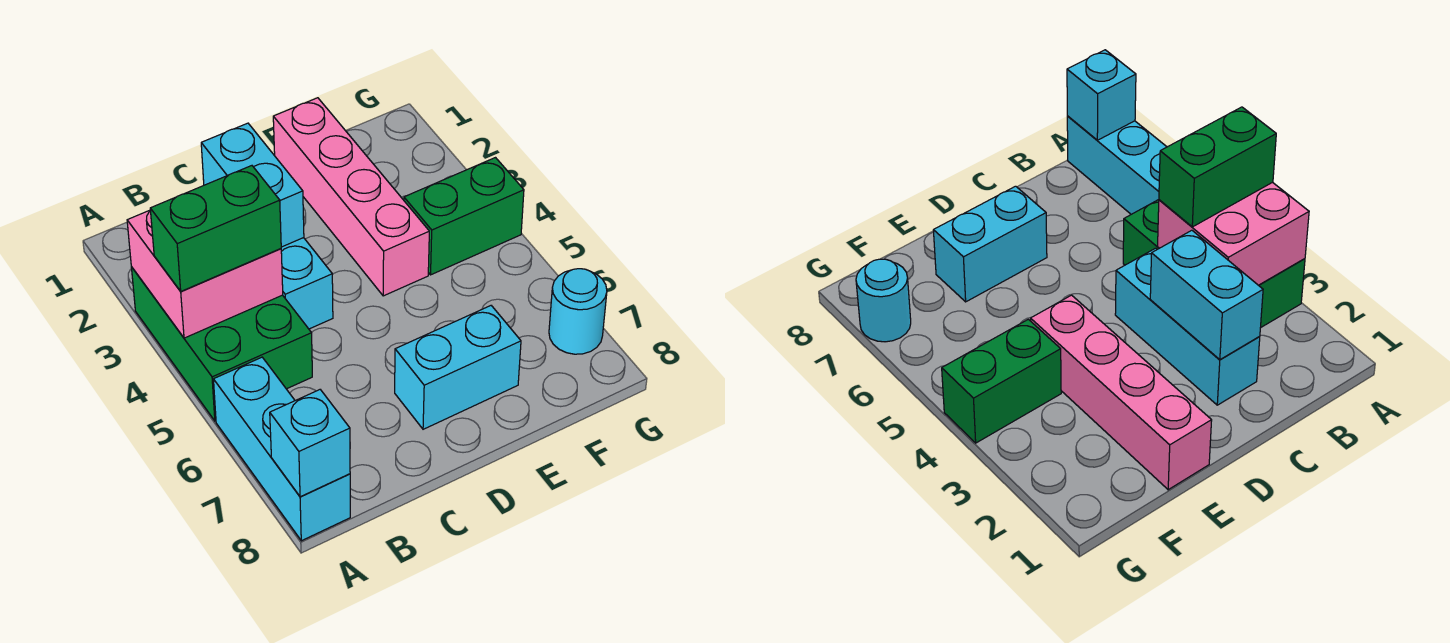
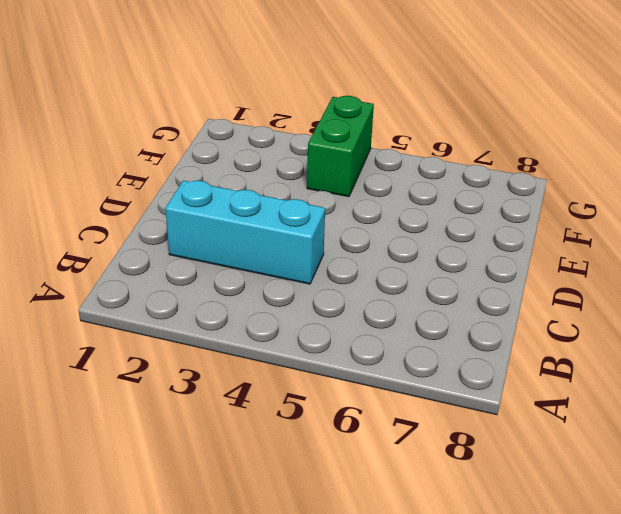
none -> green 2x3 brick [131,267,312,421]
none -> cyan 1x3 brick [214,357,350,541]

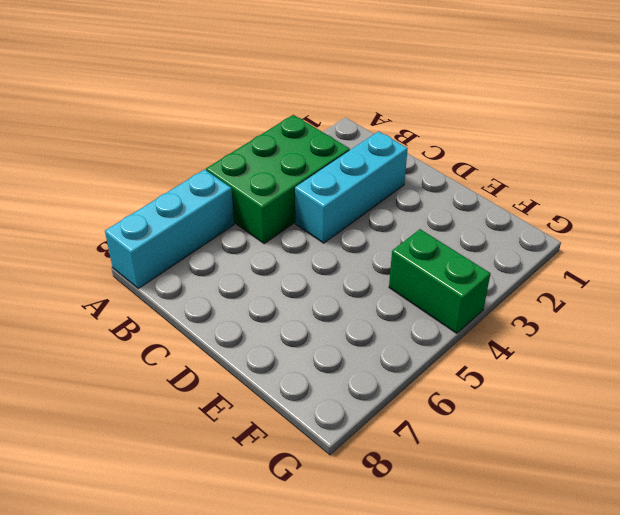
none -> cyan 1x2 brick [395,306,521,429]
none -> pink 1x4 brick [273,98,429,296]

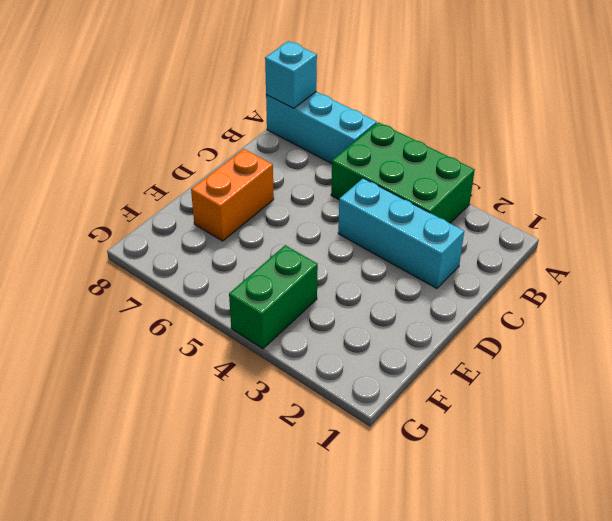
orange 1x2 brick [191,149,274,241] -> cyan 1x2 brick [395,306,521,429]
none -> pink 1x4 brick [273,98,429,296]
none -> cyan 1x1 round brick [549,269,607,354]

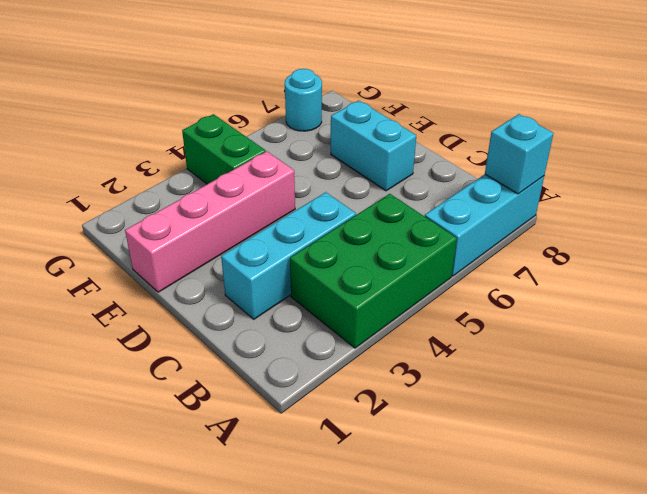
none -> pink 2x2 brick [127,210,283,338]
none -> cyan 1x2 brick [201,123,304,247]

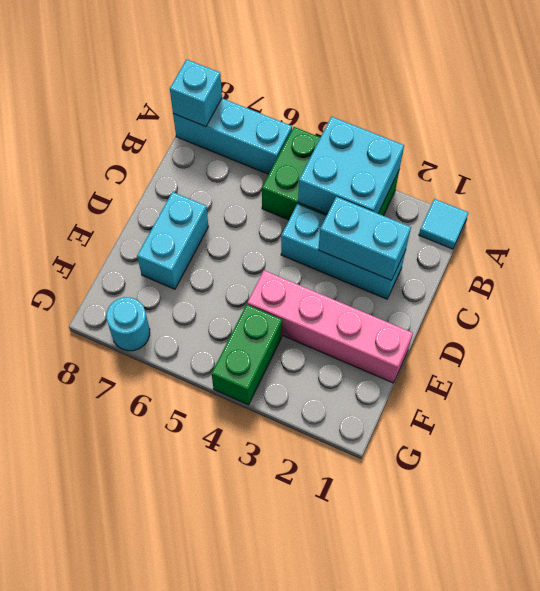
cyan 1x1 tile [419,199,468,249] -> none
cyan 2x2 brick [298,117,404,214] -> pink 2x2 brick [127,210,283,338]
none -> green 1x2 brick [150,166,281,291]

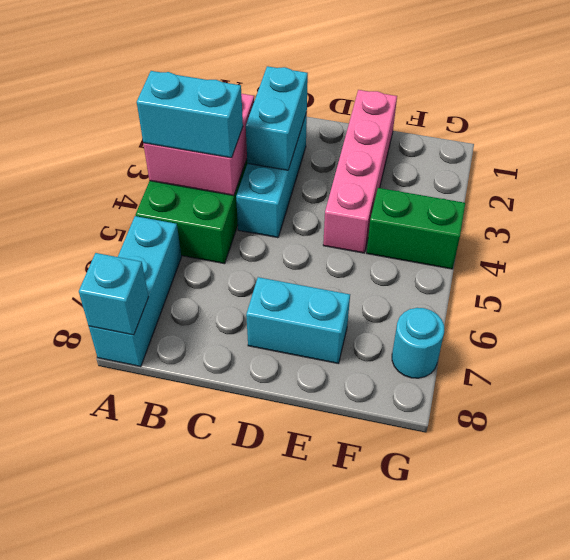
cyan 1x2 brick [137,71,243,158] -> green 1x2 brick [150,166,281,291]

